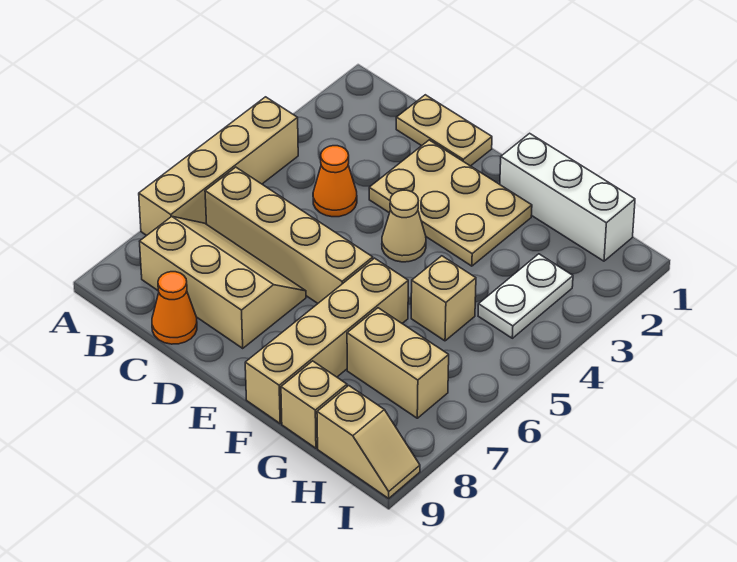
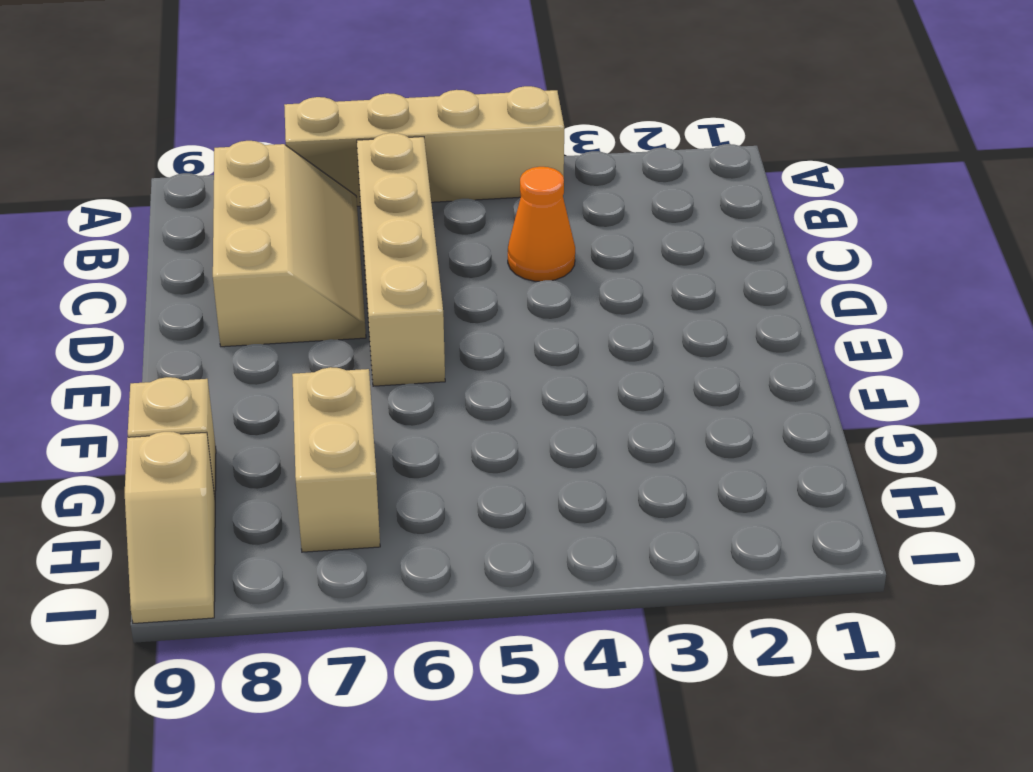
none -> tan 1x2 plate [396,95,492,166]
none -> orange 1x1 cone [152,272,197,344]
none -> tan 2x3 plate [369,140,532,266]

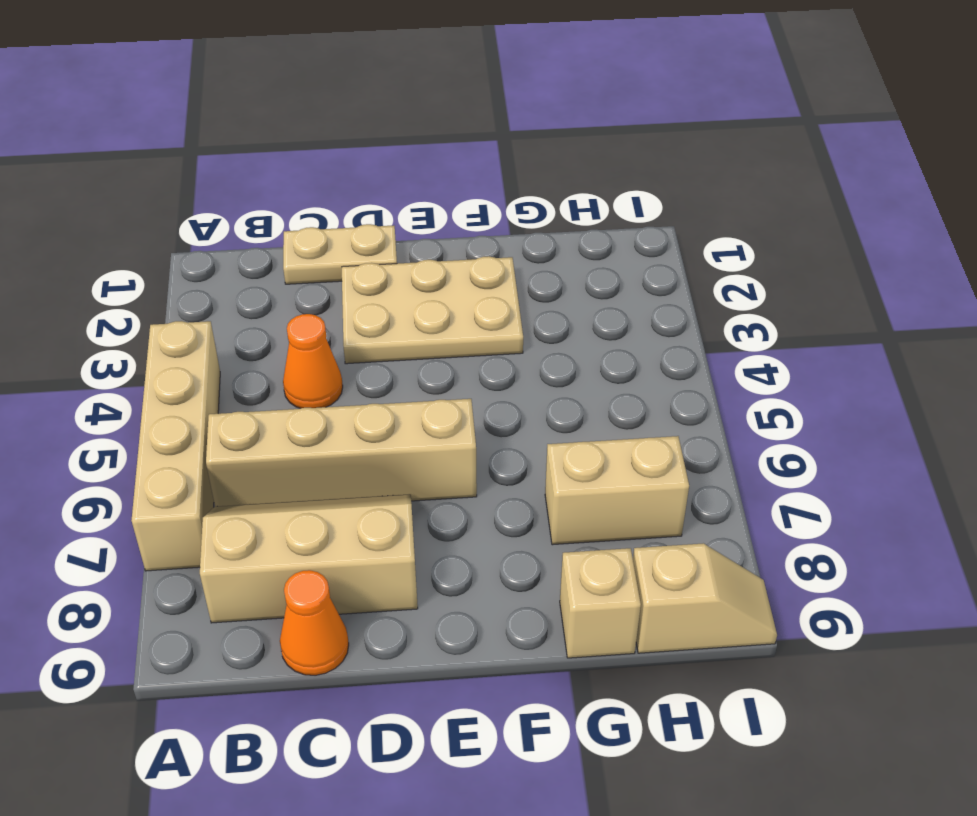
none -> tan 1x1 cone [382,190,426,262]
none -> white 1x3 brick [500,133,635,261]
none -> tan 1x4 brick [245,258,408,423]

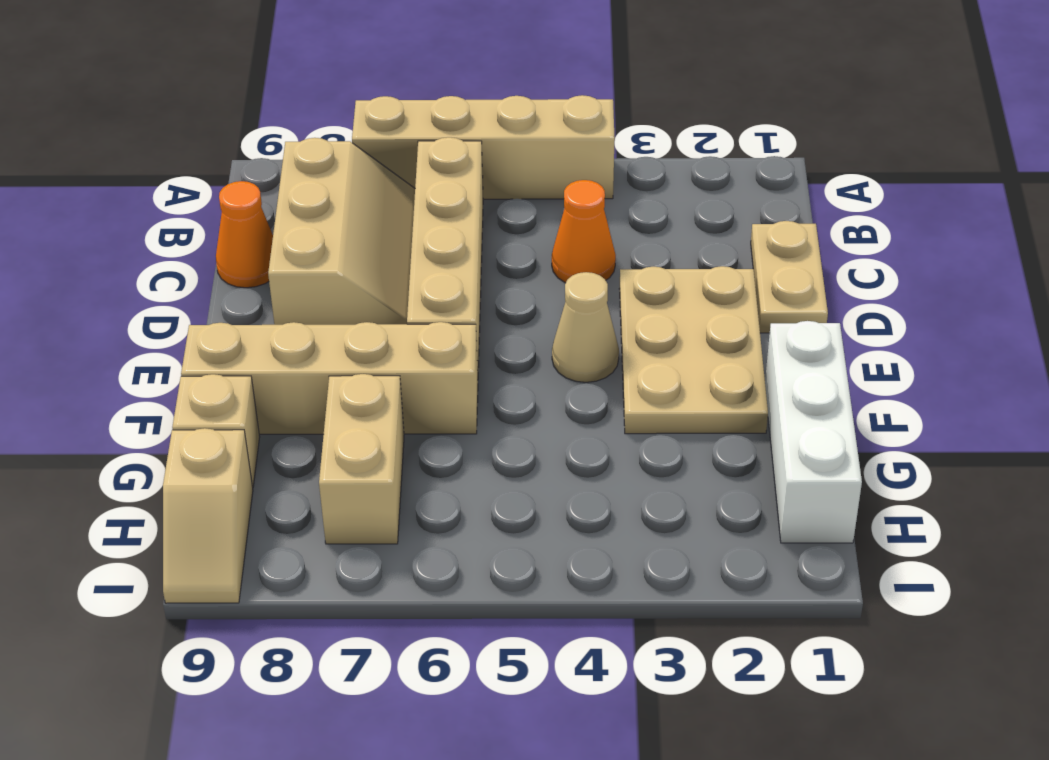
none -> tan 1x1 brick [411,256,476,341]
none -> white 1x2 plate [478,254,573,338]

